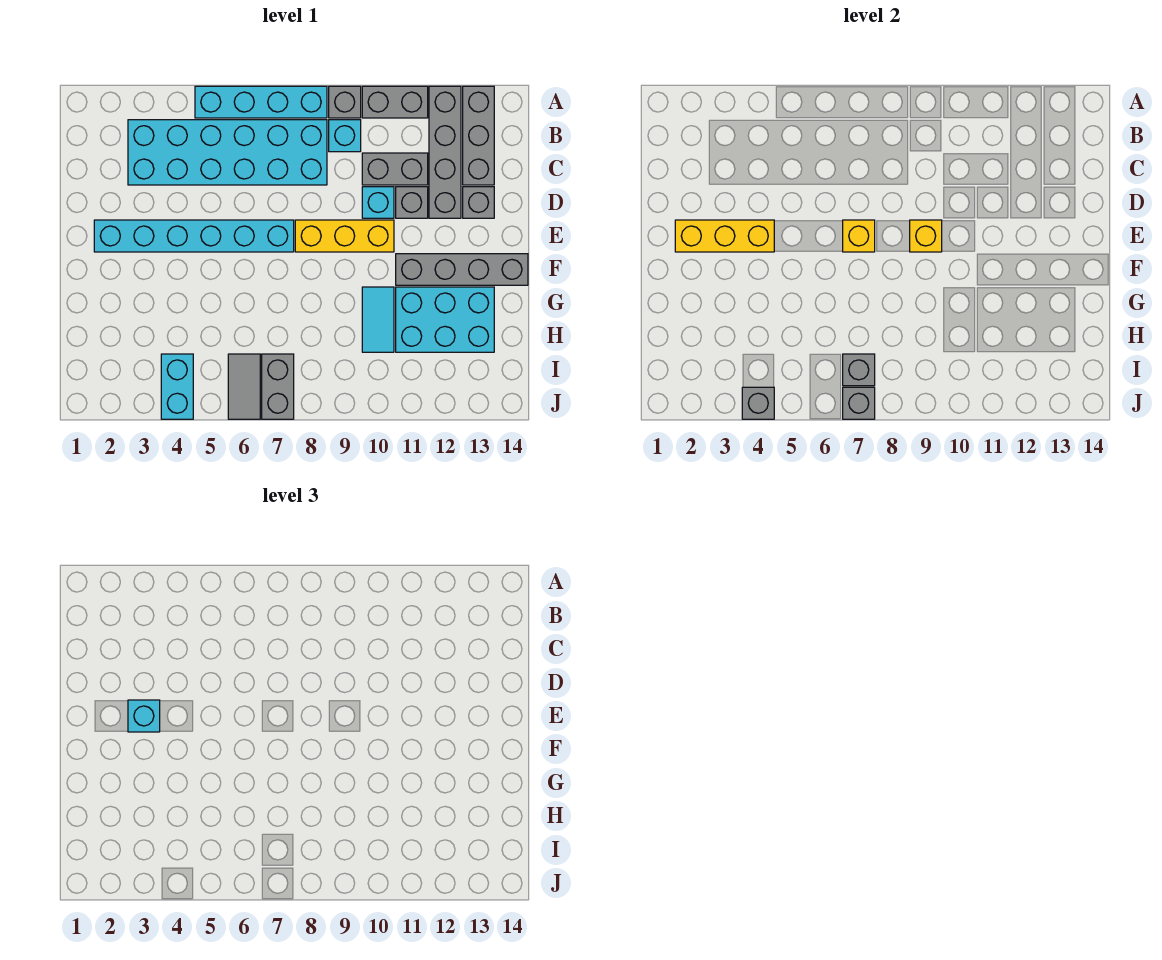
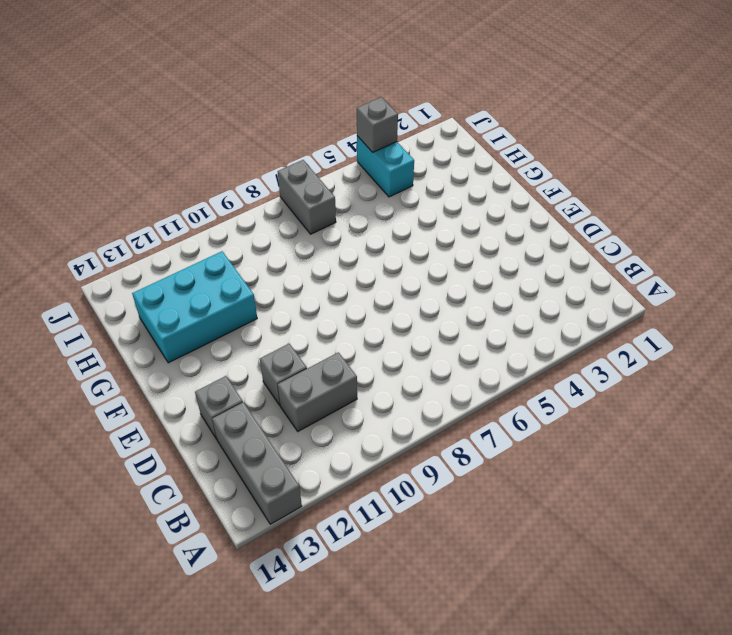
none -> cyan 1x4 brick [195,86,327,118]
none -> grey 1x1 brick [329,86,361,118]
none -> grey 1x2 brick [362,86,428,118]

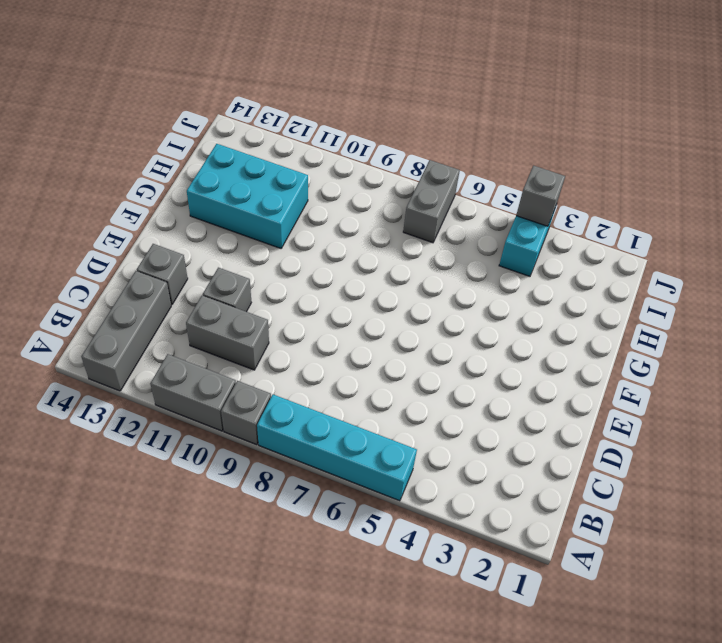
none -> grey 1x4 brick [429,86,461,218]
none -> cyan 2x6 brick [128,120,327,185]
none -> cyan 1x1 brick [329,120,361,152]

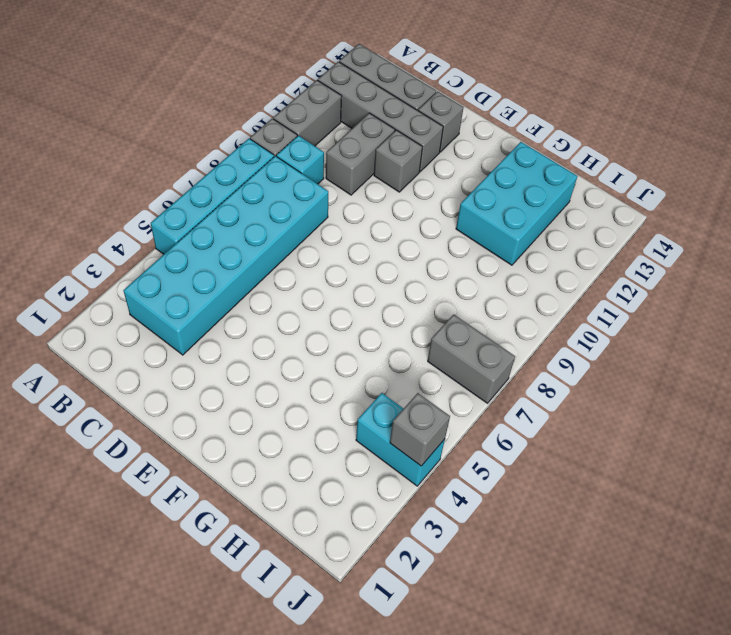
none -> cyan 1x1 brick [362,187,394,218]
none -> cyan 1x6 brick [94,220,294,252]
none -> yellow 1x3 brick [295,220,394,252]

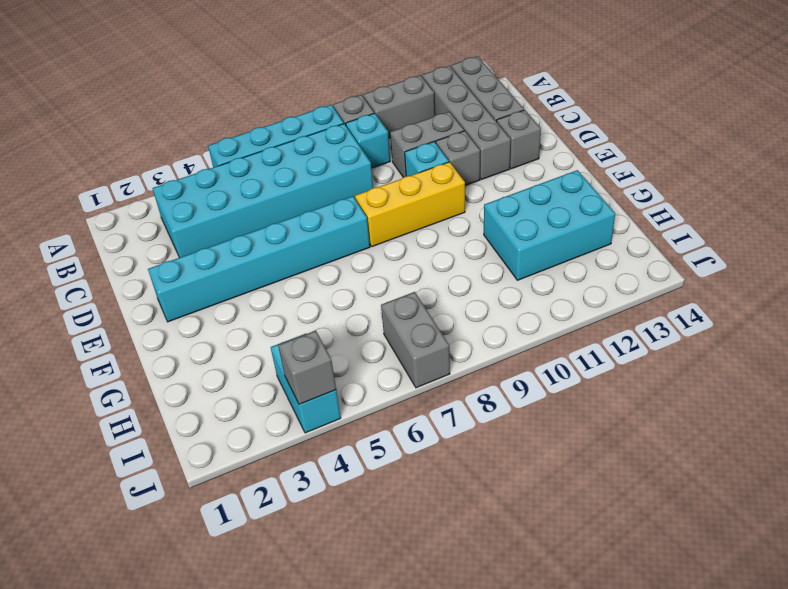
none -> grey 1x4 brick [396,254,528,285]
none -> cyan 1x2 tile [362,287,394,352]
none -> grey 1x2 tile [228,354,260,419]

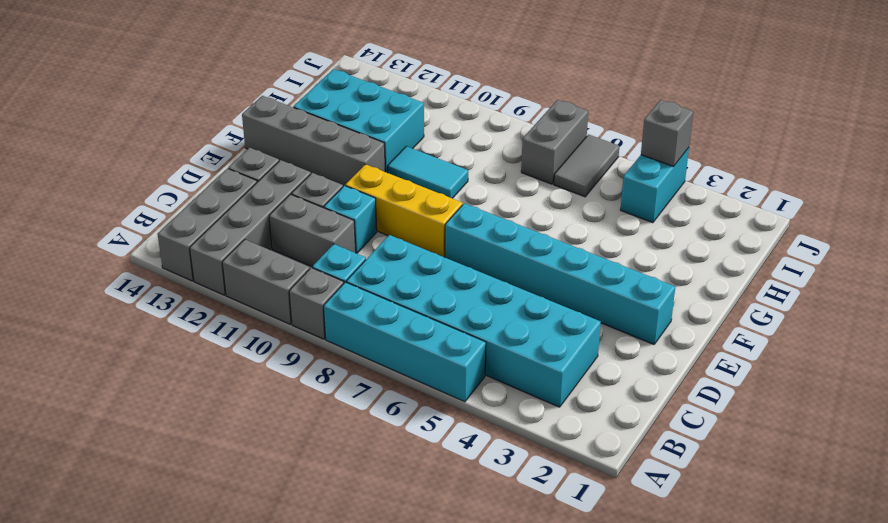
cyan 1x2 tile [388,146,468,198] -> cyan 1x2 tile turned to [362,287,394,352]
none -> yellow 1x3 brick [675,220,774,252]
none -> yellow 1x1 brick [843,220,875,252]
none -> yellow 1x1 brick [910,220,942,252]

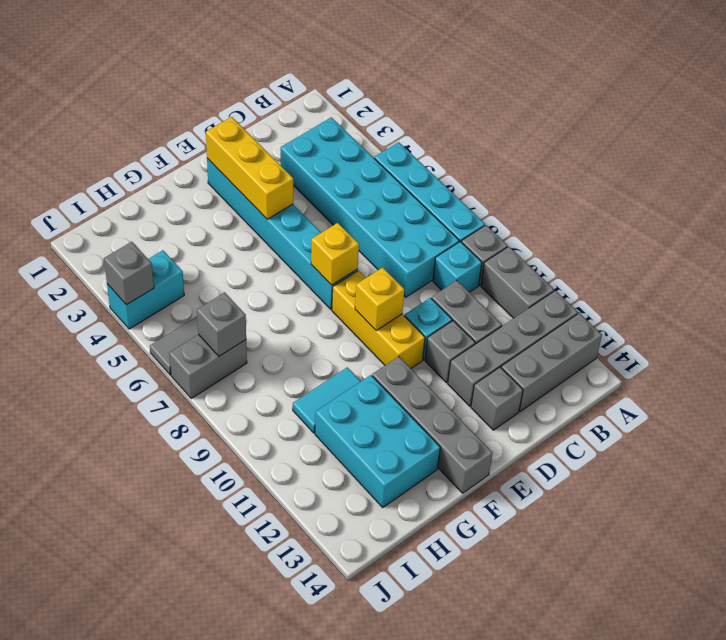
none -> grey 1x1 brick [843,387,875,419]
none -> cyan 1x1 brick [128,700,160,732]

